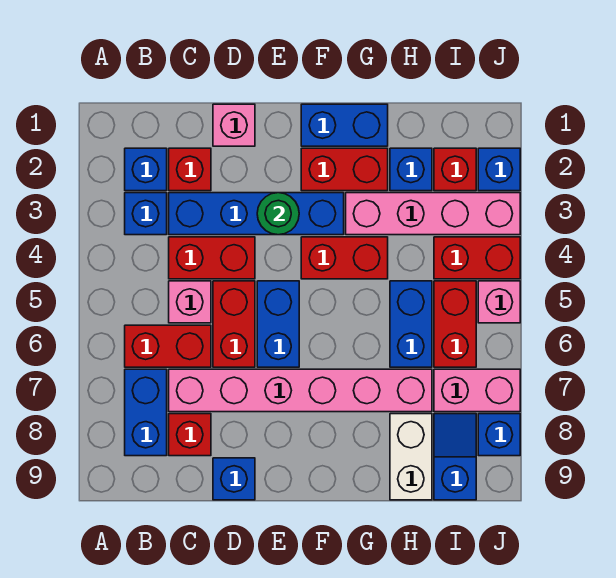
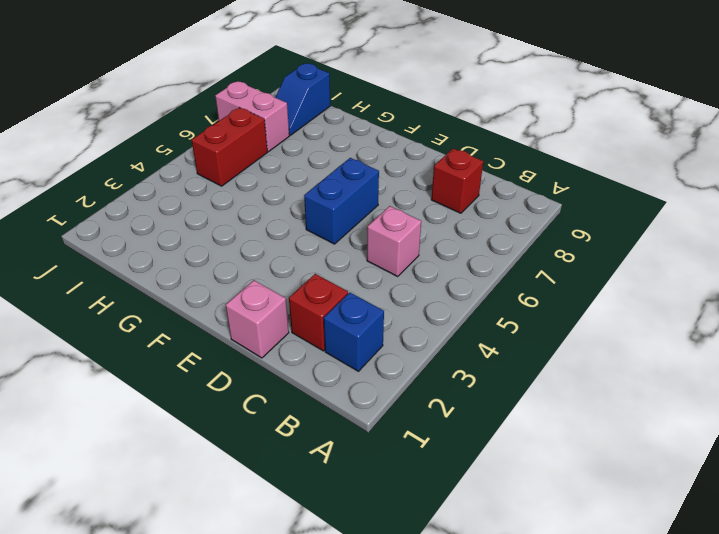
none -> blue 1x1 brick [125,193,167,235]
none -> red 1x2 brick [125,325,211,367]
none -> blue 1x2 brick [125,369,167,456]
none -> blue 1x4 brick [169,193,344,235]

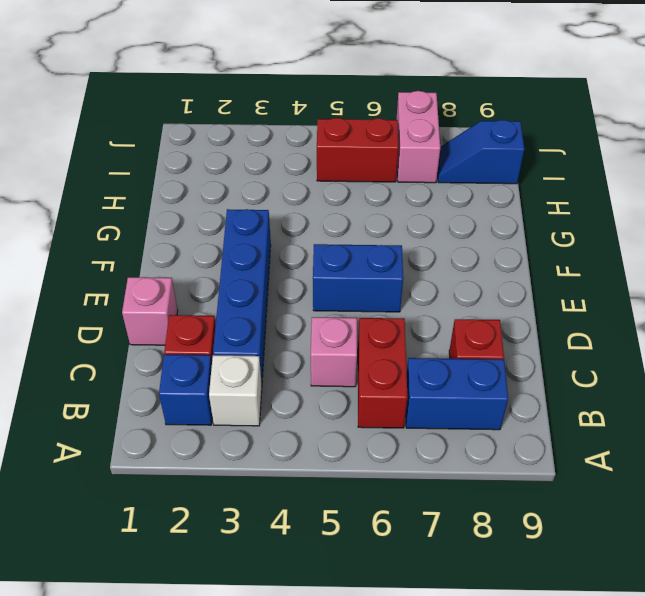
white 1x1 brick [209,355,262,426] -> blue 1x1 brick [125,193,167,235]
none -> red 1x2 brick [169,237,255,279]
none -> pink 1x6 brick [169,369,432,412]
none -> red 1x2 brick [213,281,255,367]
none -> blue 1x1 brick [213,458,255,500]

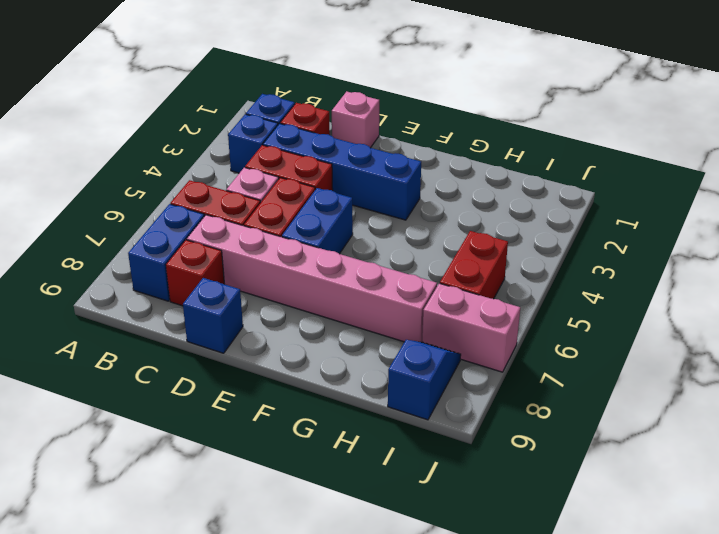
none -> blue 1x2 brick [301,104,388,146]
none -> red 1x2 brick [301,148,388,191]
none -> red 1x2 brick [301,237,388,279]
none -> pink 1x4 brick [346,193,520,235]

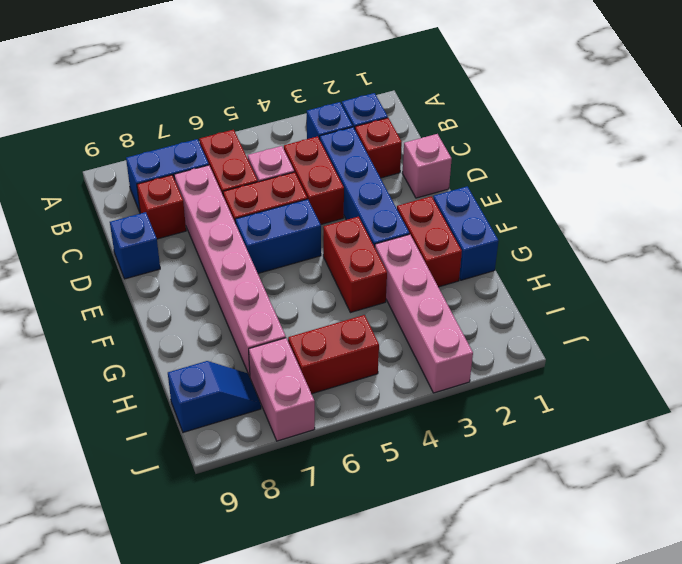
none -> blue 1x1 brick [390,148,432,191]
none -> blue 1x2 brick [390,281,432,367]
none -> white 1x2 brick [390,414,432,500]
none -> red 1x1 brick [434,148,476,191]

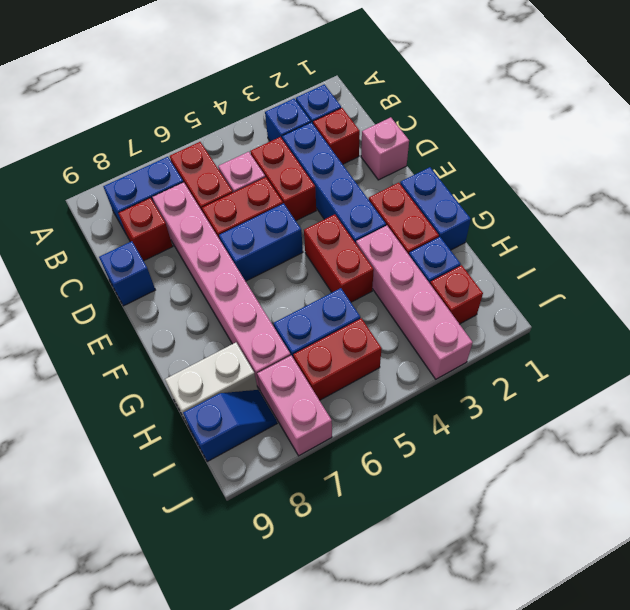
none -> red 1x2 brick [434,237,520,279]
none -> blue 1x1 brick [478,148,520,191]
none -> pink 1x1 brick [478,281,520,323]
none -> blue 1x1 brick [478,414,520,456]

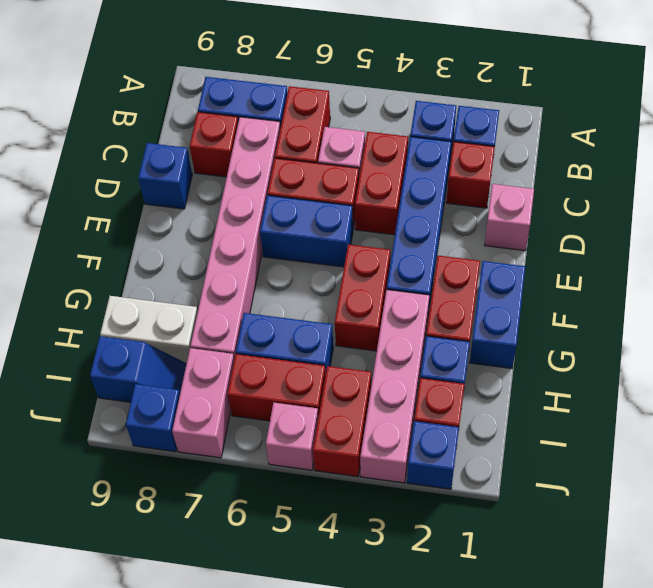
none -> green 1x1 round brick [257,193,299,235]

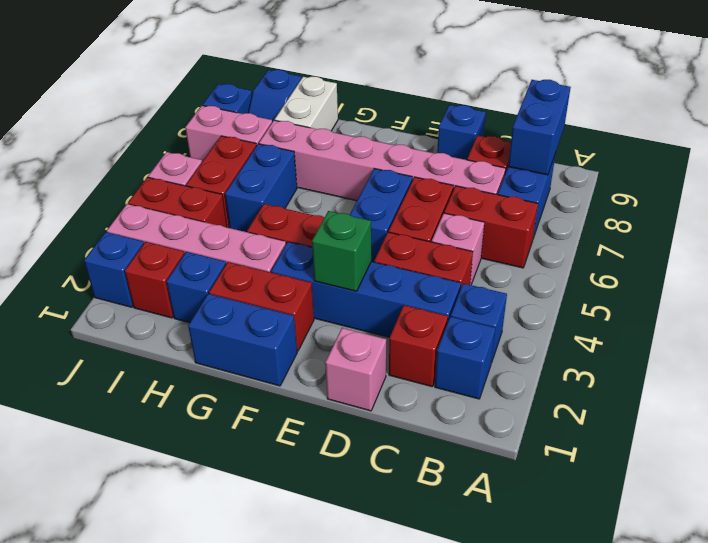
blue 1x2 brick [508,80,571,175] -> none
green 1x1 brick [312,211,371,291] -> green 1x1 round brick [257,193,299,235]

